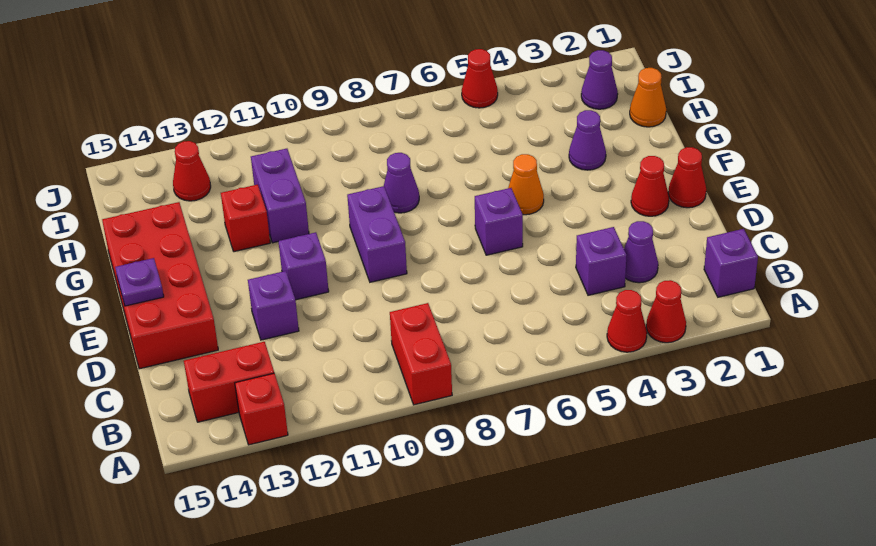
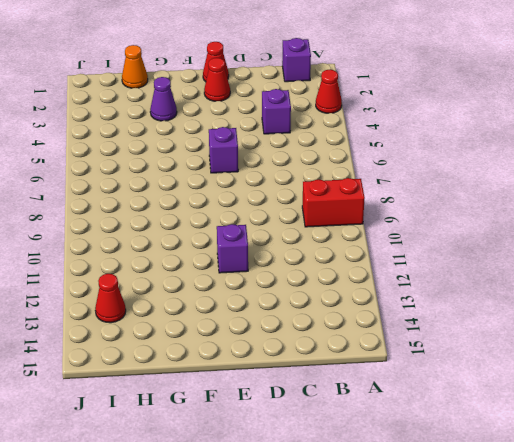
none -> red 1x1 cone [607,290,647,352]
none -> red 1x1 brick [235,373,288,445]
none -> red 1x2 brick [184,342,274,422]

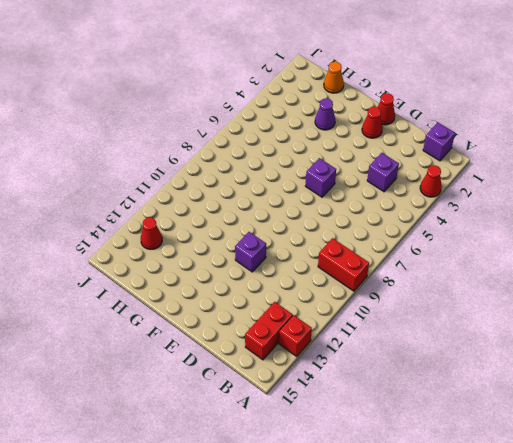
none -> red 1x1 cone [607,290,647,352]
none -> purple 1x1 cone [624,221,658,283]
none -> purple 1x1 brick [248,271,299,340]

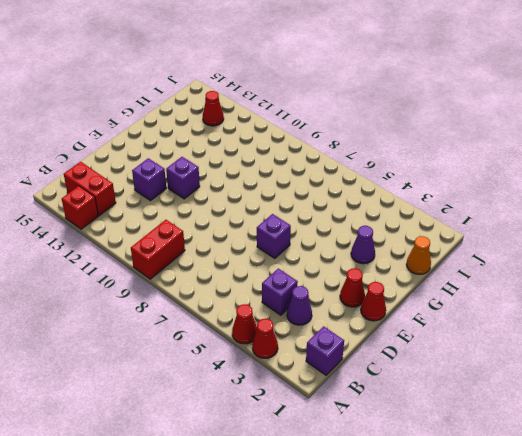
none -> red 2x4 brick [102,202,218,369]
none -> purple 1x2 brick [347,186,407,282]
none -> orange 1x1 cone [508,154,544,215]

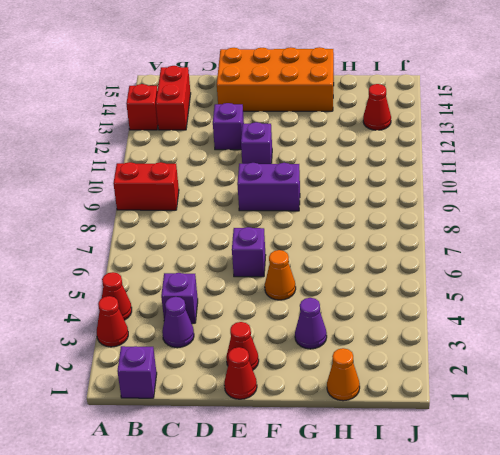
orange 2x4 brick [217,47,334,111] -> red 2x4 brick [102,202,218,369]
none -> purple 1x1 cone [384,153,419,213]
none -> purple 1x2 brick [251,149,309,243]
none -> red 1x1 brick [221,185,270,252]

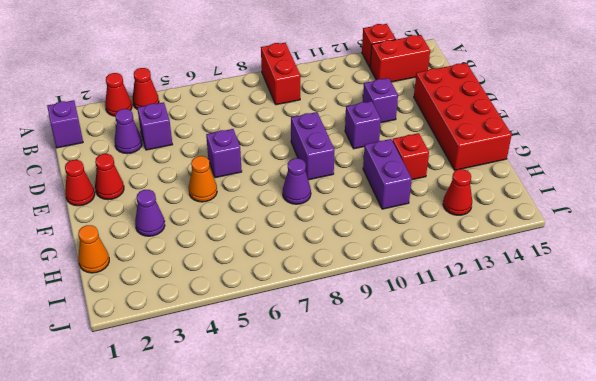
none -> purple 1x1 cone [581,50,618,109]
none -> red 1x1 cone [462,49,498,108]
none -> purple 1x1 plate [115,258,164,306]

